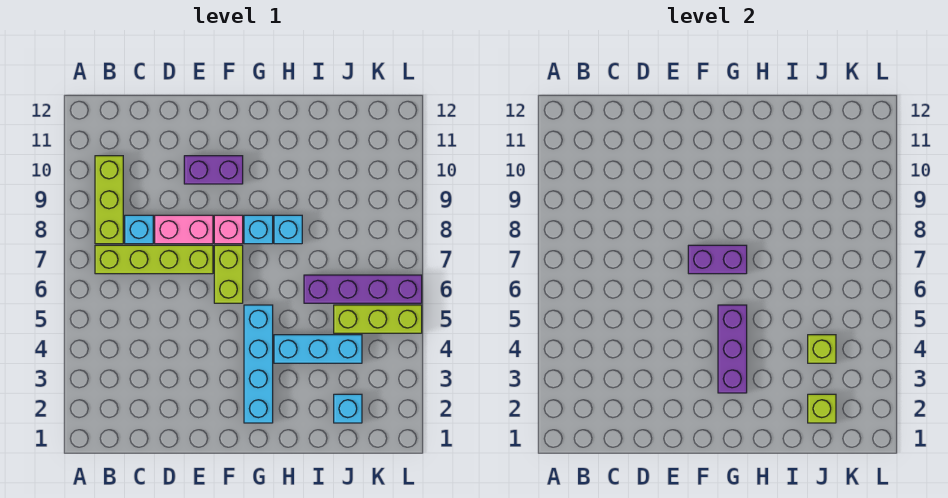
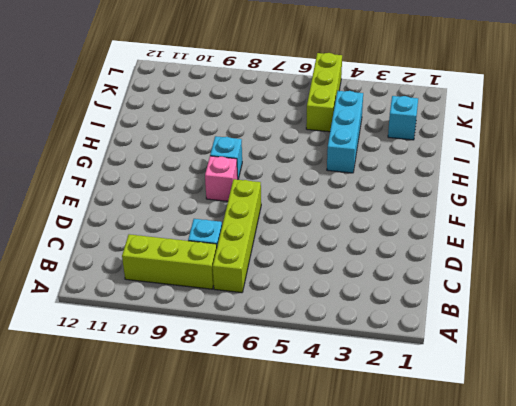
none -> pink 1x2 brick [155,215,213,244]
none -> purple 1x2 brick [184,156,243,184]
none -> lime 1x2 brick [214,245,243,303]

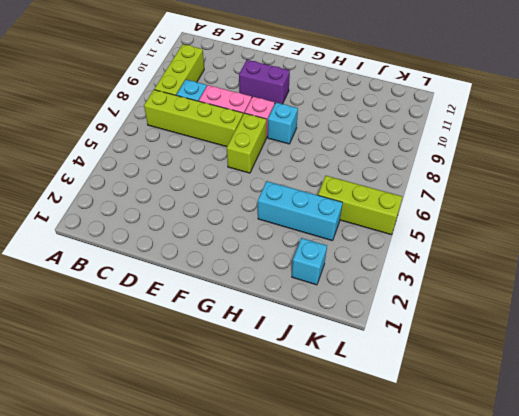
none -> cyan 1x4 brick [244,305,273,423]
none -> cyan 1x1 brick [274,215,302,244]
none -> purple 1x4 brick [304,275,422,303]

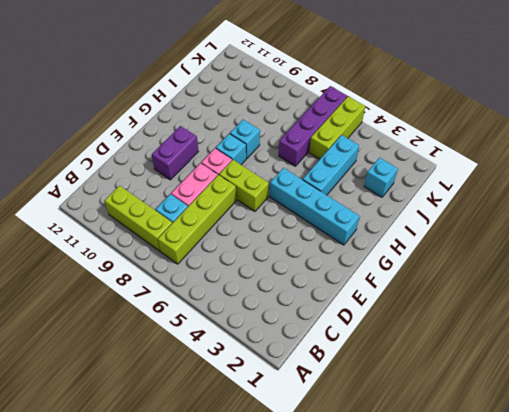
none -> purple 1x2 brick [688,245,747,274]
none -> purple 1x3 brick [718,305,747,393]
none -> lime 1x1 brick [808,394,836,423]

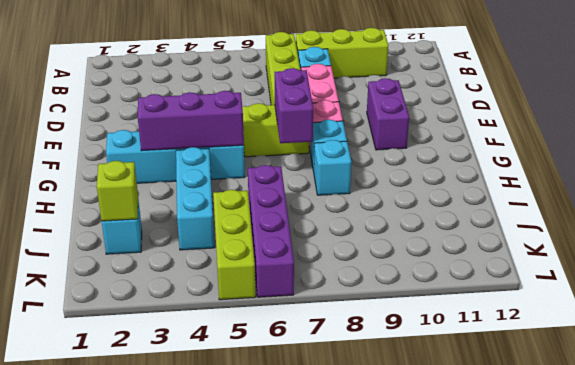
none -> lime 1x1 brick [808,335,836,363]

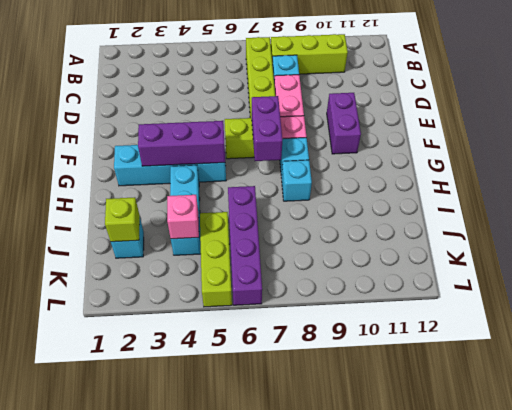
pink 1x1 brick [167,195,199,239] -> lime 1x1 brick [808,335,836,363]

